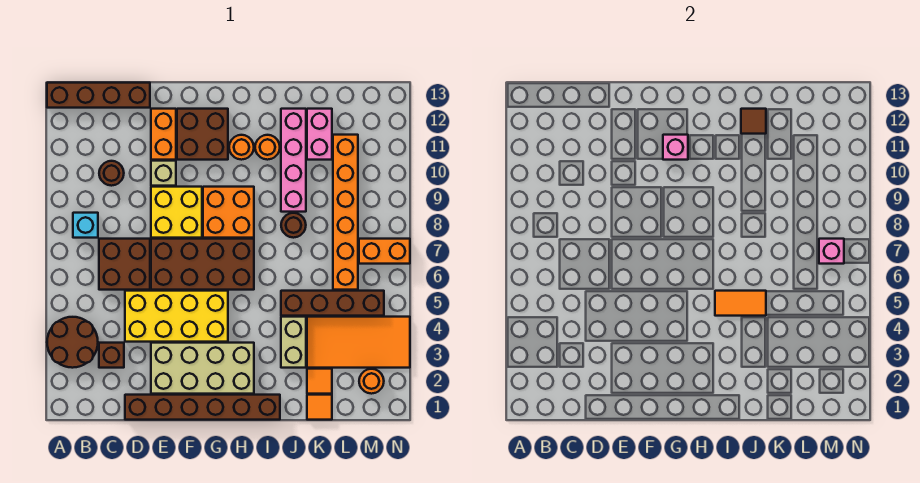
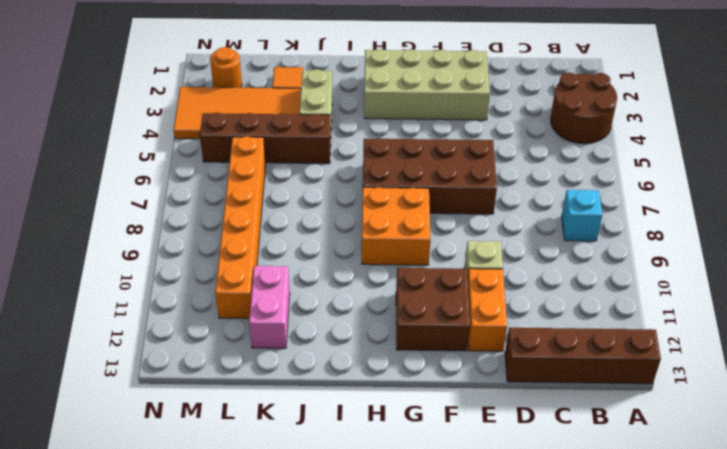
none -> brown 1x1 brick [99,343,124,368]
none -> brown 2x2 brick [99,239,150,290]
none -> brown 1x1 round brick [99,161,124,186]
none -> brown 1x6 brick [125,395,280,420]

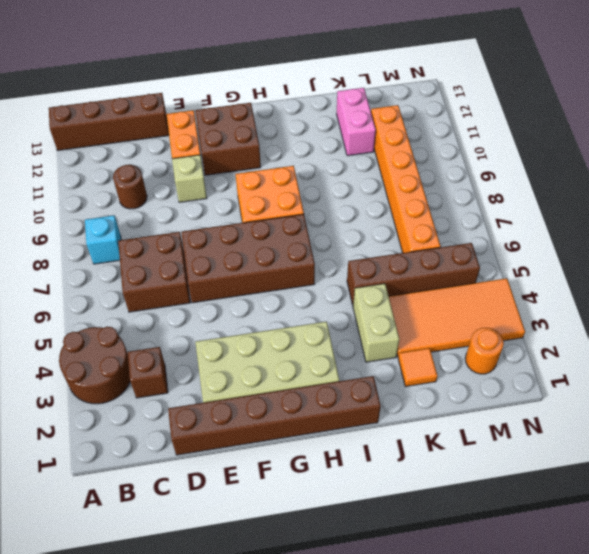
none -> yellow 2x4 brick [125,291,228,342]
none -> yellow 2x2 brick [151,187,202,238]
none -> orange 1x1 round brick [229,135,254,160]
none -> orange 1x1 round brick [255,135,280,160]

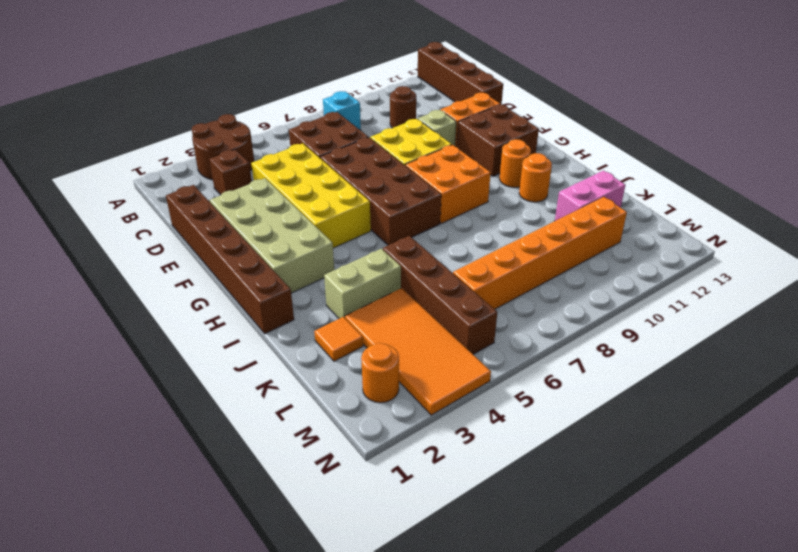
none -> brown 1x1 round brick [281,213,306,238]
none -> pink 1x4 brick [281,109,306,212]
none -> orange 1x1 tile [307,395,332,420]
none -> orange 1x2 brick [359,239,410,264]

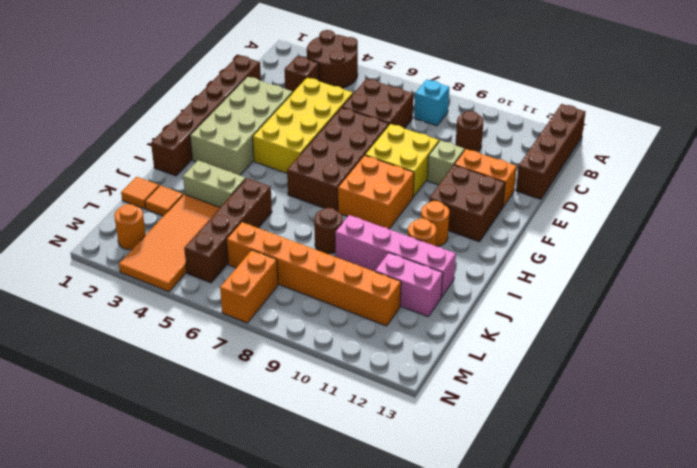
none -> pink 1x1 brick [663,135,688,160]
none -> orange 1x2 tile [715,291,766,316]
none -> brown 1x1 tile [741,109,766,134]
none -> pink 1x1 brick [819,239,844,264]

